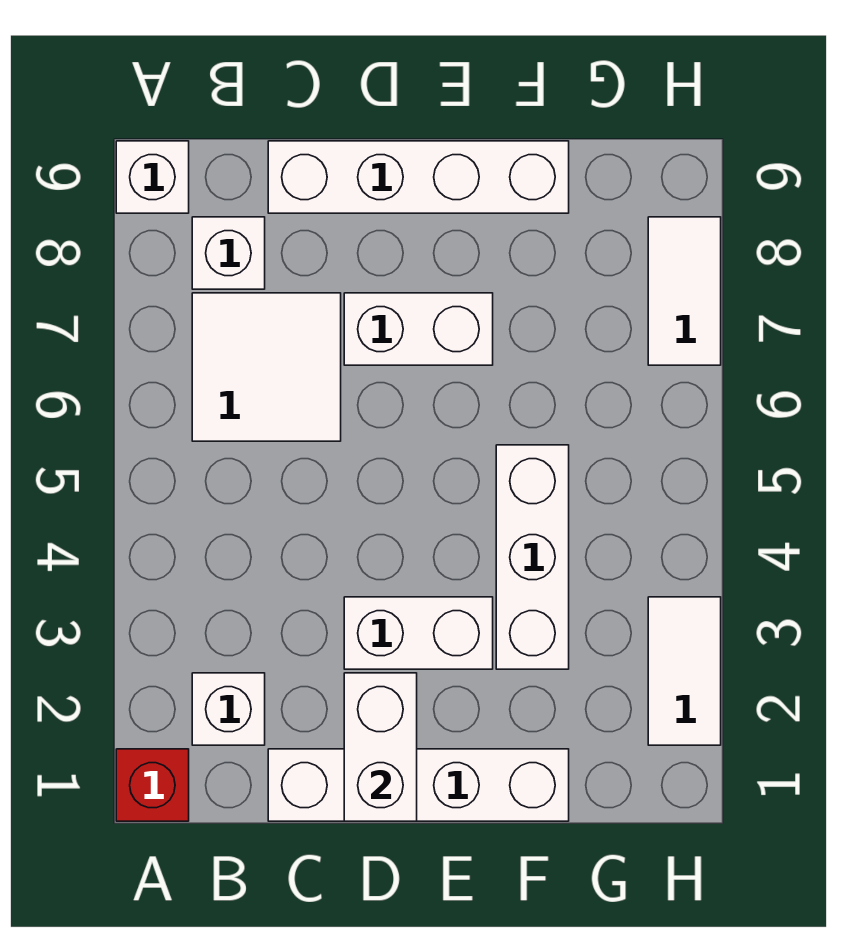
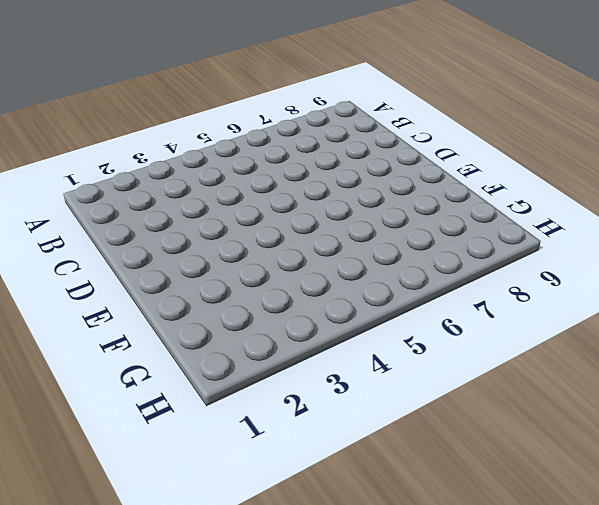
none -> red 1x1 brick [116,749,189,821]
none -> white 1x1 brick [116,141,189,213]
none -> white 1x1 brick [192,673,265,745]

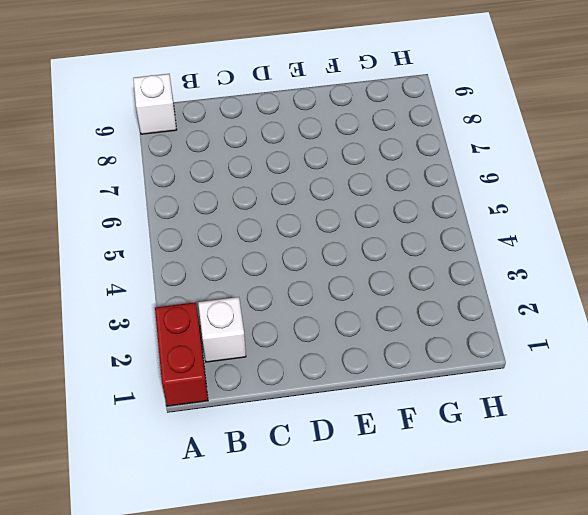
red 1x2 brick [155,302,208,406] -> red 1x1 brick [116,749,189,821]
none -> white 2x2 tile [192,293,341,441]
none -> white 1x1 brick [192,217,265,289]
none -> white 1x4 brick [268,749,569,821]

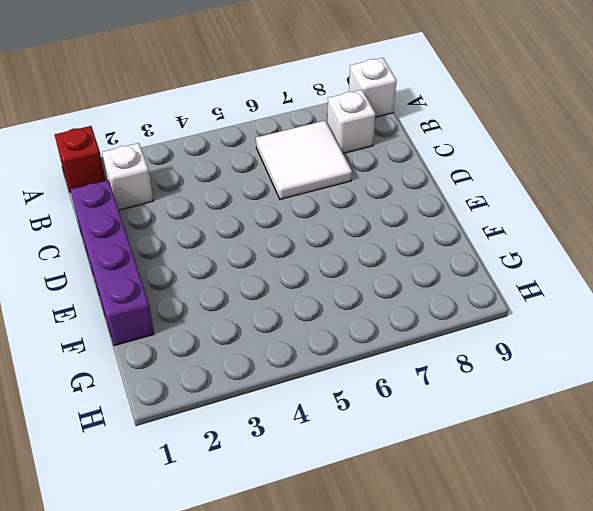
purple 1x4 brick [71,180,154,346] -> white 1x4 brick [268,749,569,821]
none -> white 1x4 brick [268,141,569,213]
none -> white 1x2 brick [344,597,493,669]
none -> white 1x2 brick [344,293,493,365]

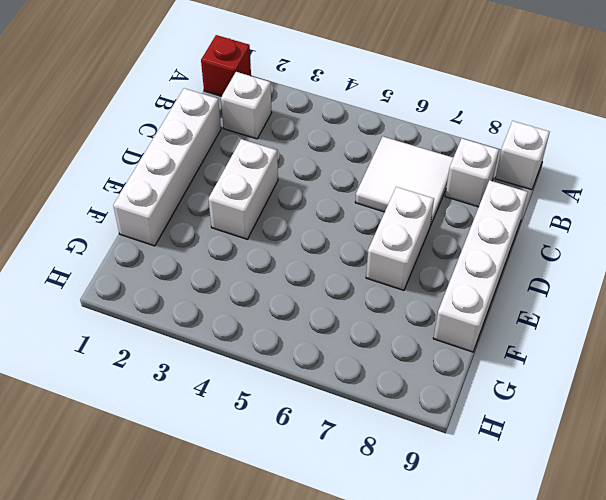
none -> white 1x3 brick [496,445,569,669]
none -> white 1x2 tile [648,597,721,745]
none -> white 1x2 tile [648,217,721,365]

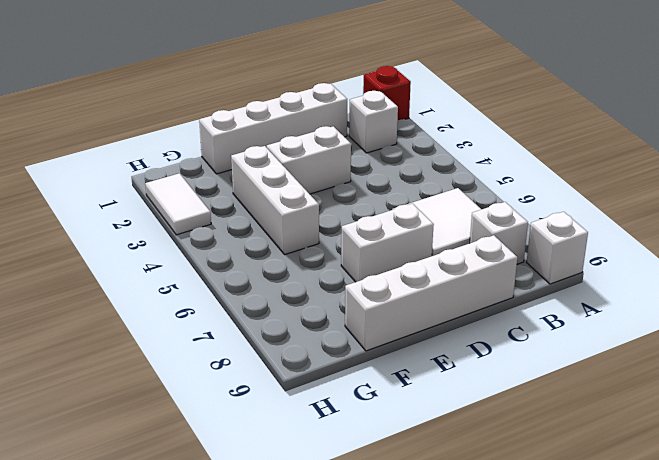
none -> white 1x2 tile [648,217,721,365]
none -> white 1x2 brick [344,673,417,821]

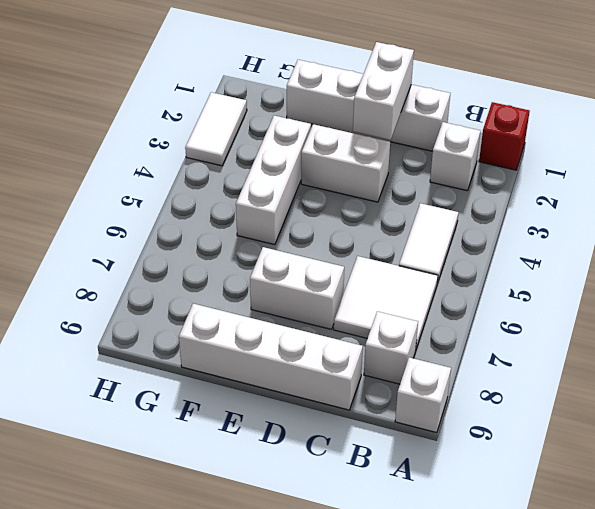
white 1x2 tile [399,203,458,283] -> white 1x2 tile moved to [648,217,721,365]

